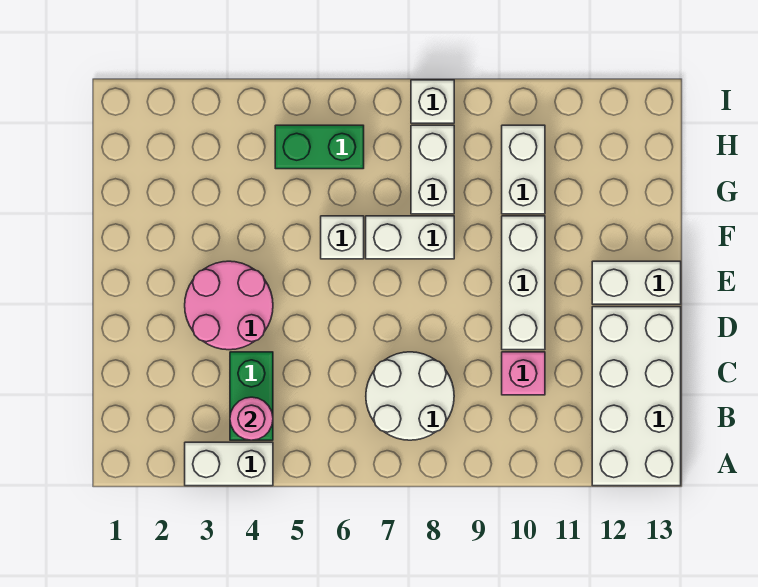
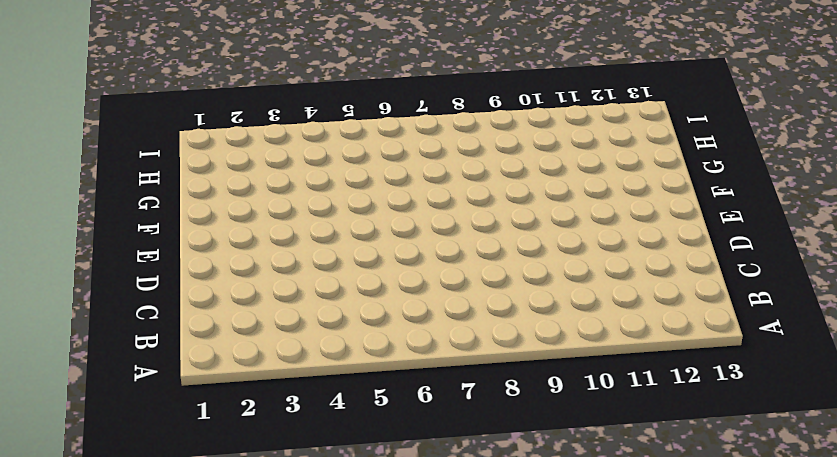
none -> white 1x2 brick [185,442,273,486]
none -> white 2x4 brick [592,307,681,486]
none -> green 1x2 brick [230,352,273,440]

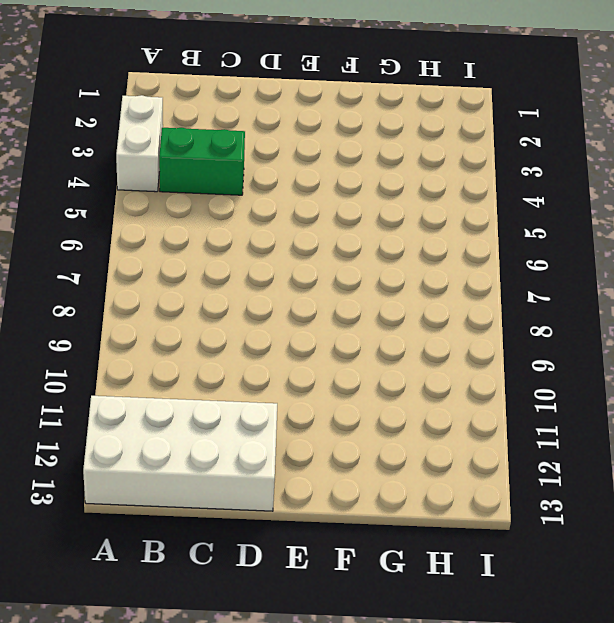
none -> white 2x2 round brick [366,352,454,440]
none -> pink 1x1 brick [502,352,545,395]
none -> pink 2x2 round brick [185,261,273,350]

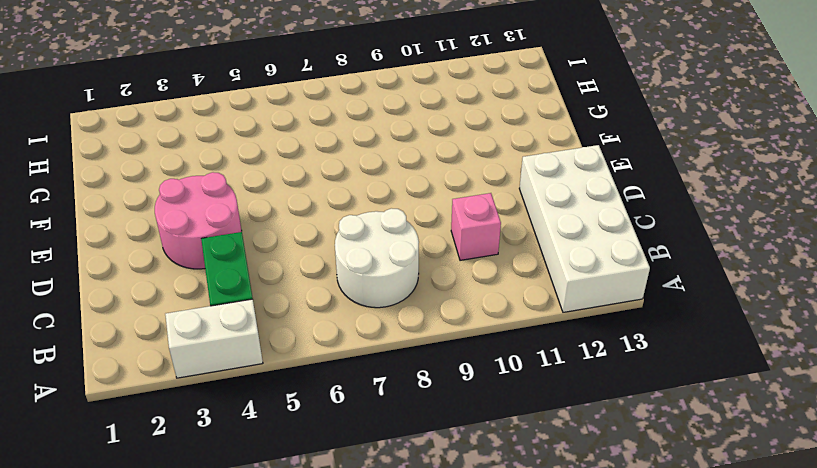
none -> white 1x3 brick [502,216,545,350]
none -> white 1x2 brick [592,261,681,304]
none -> white 1x1 brick [321,216,364,259]

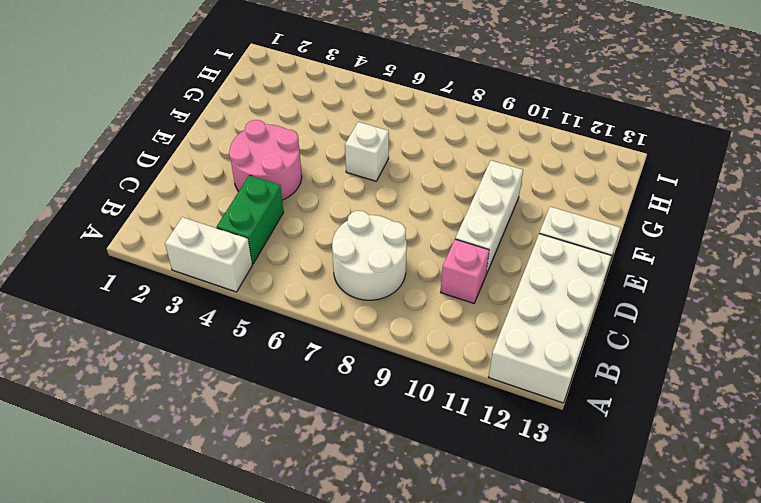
none -> white 1x2 brick [366,216,454,259]
none -> white 1x2 brick [411,125,454,214]
none -> white 1x2 brick [502,125,545,214]

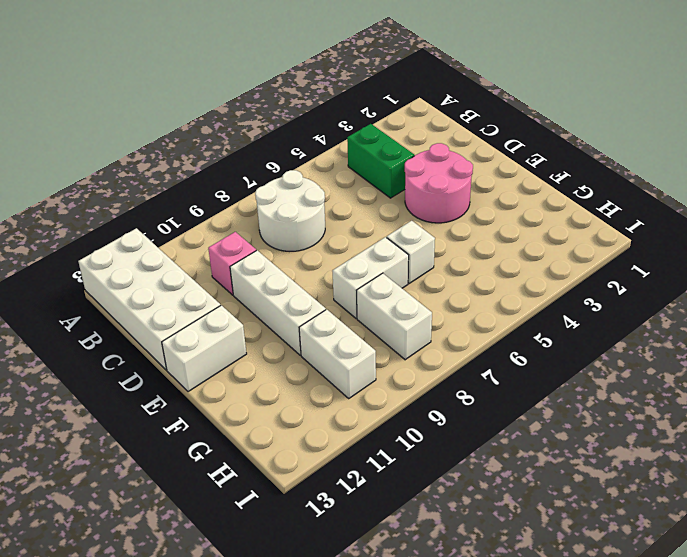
none -> white 1x2 brick [185,442,273,486]
none -> green 1x2 brick [275,125,364,169]
none -> white 1x1 brick [411,80,454,123]

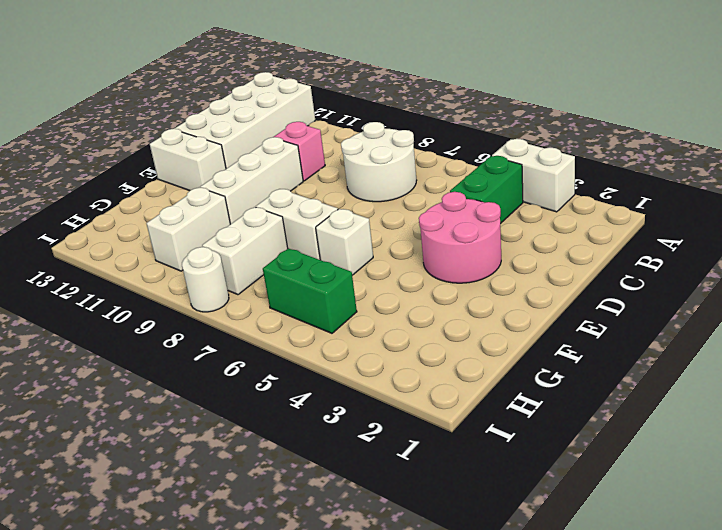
white 1x1 round brick [182,247,229,312] -> white 1x1 brick [411,80,454,123]
none -> pink 1x1 round brick [230,397,273,440]

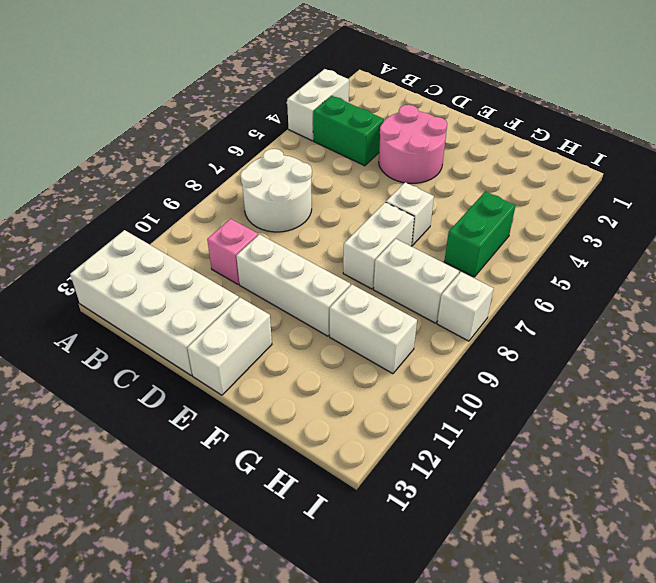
none -> pink 1x1 round brick [230,397,273,440]

